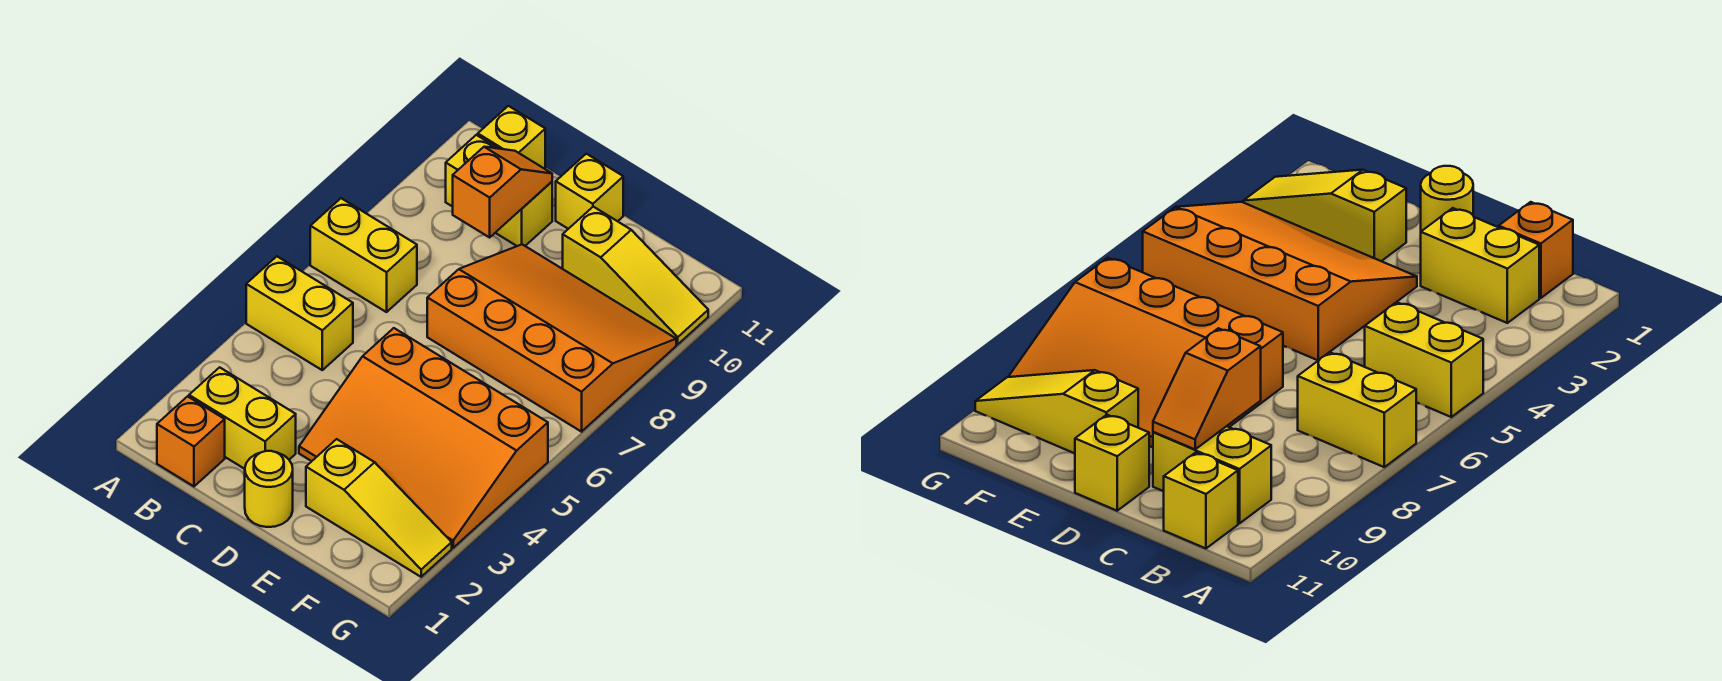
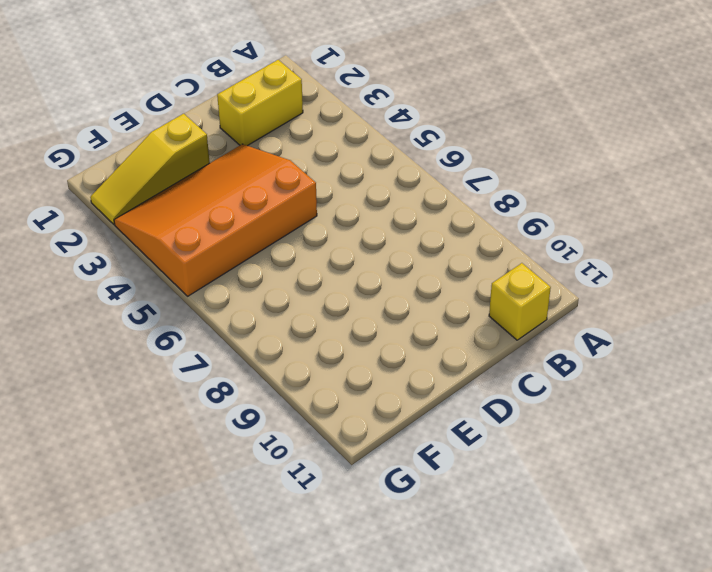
none -> yellow 1x2 brick [246,256,353,370]
none -> yellow 1x2 brick [310,198,417,312]
none -> orange 1x1 brick [157,396,225,486]

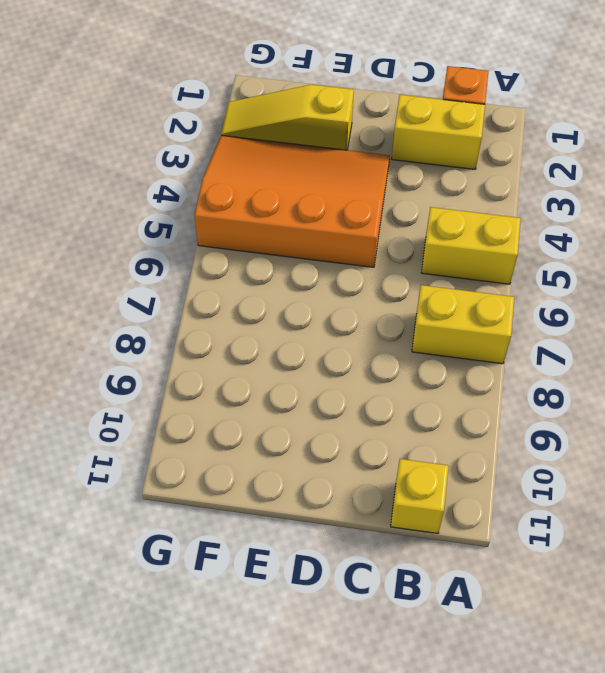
none -> yellow 1x2 brick [446,135,552,246]
none -> yellow 1x1 round brick [245,451,293,527]
none -> orange 3x4 slope [427,244,676,432]

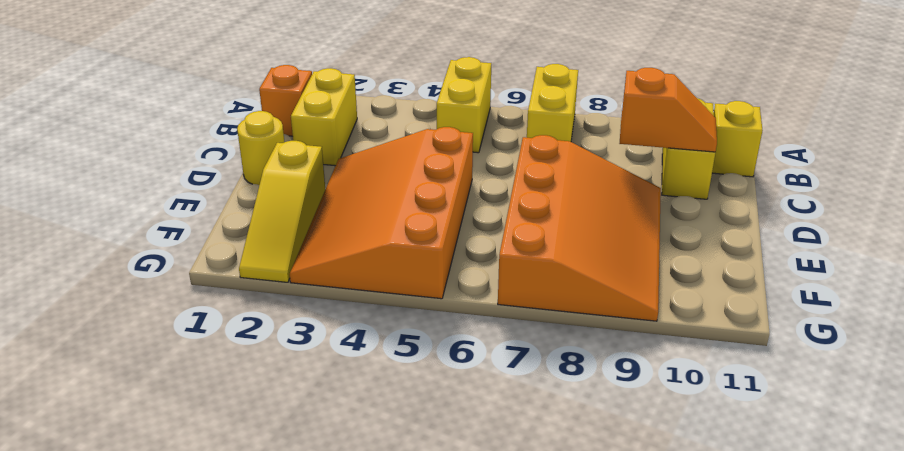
none -> yellow 1x1 brick [556,154,623,229]
none -> yellow 1x3 slope [563,207,708,344]

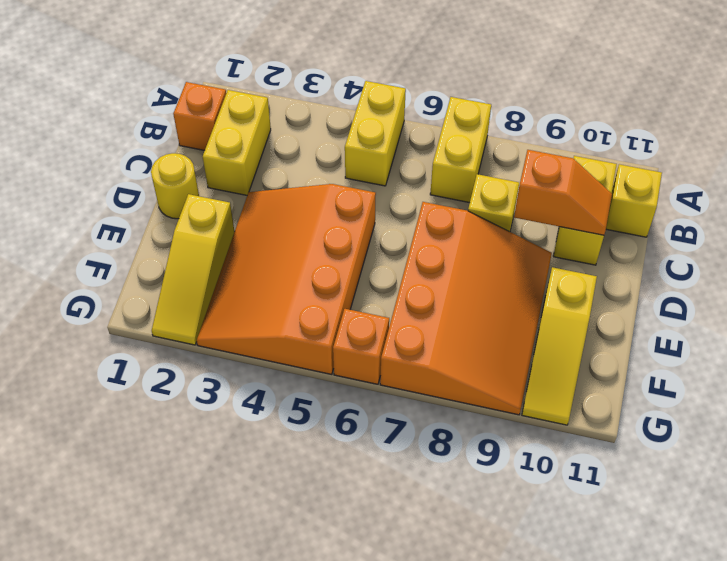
yellow 1x1 brick [468,174,519,232] -> yellow 1x1 brick moved to [556,154,623,229]
orange 1x1 brick [333,309,389,384] -> none

